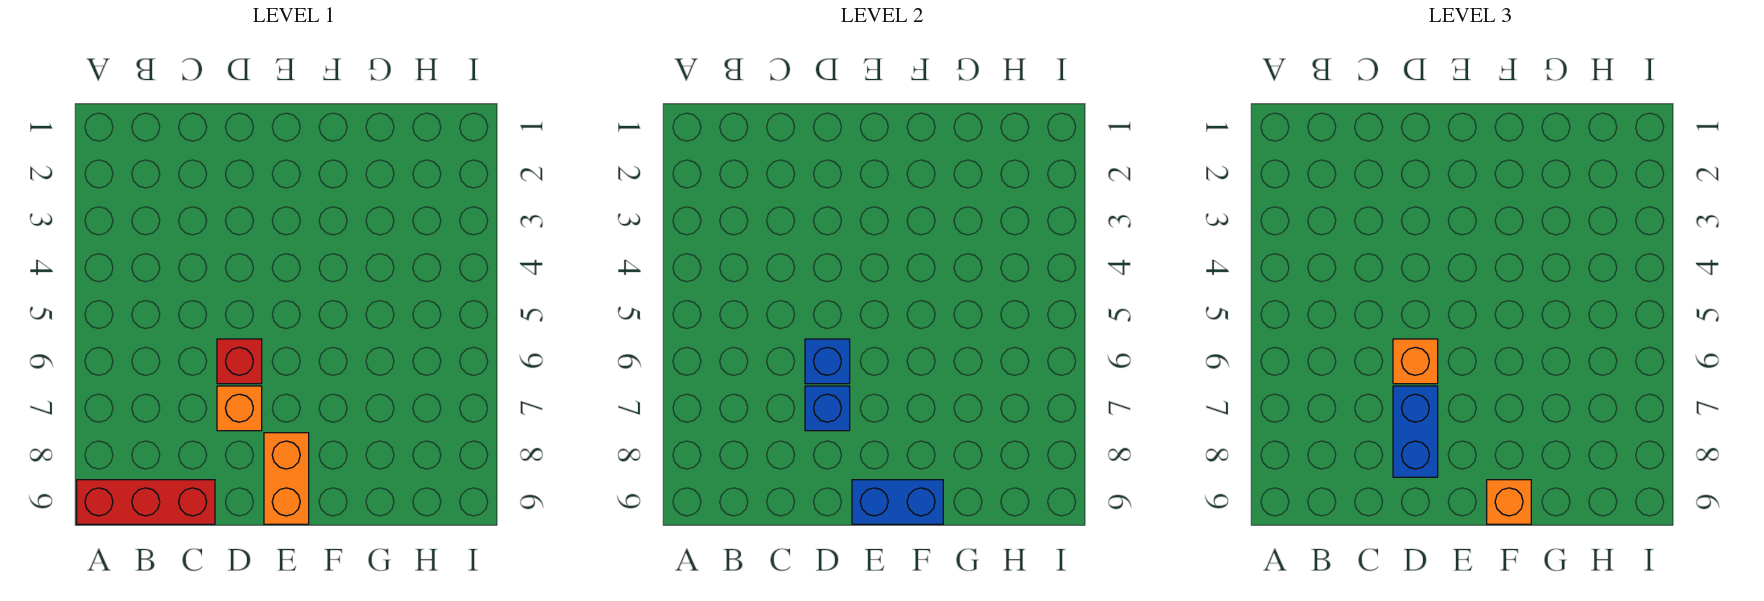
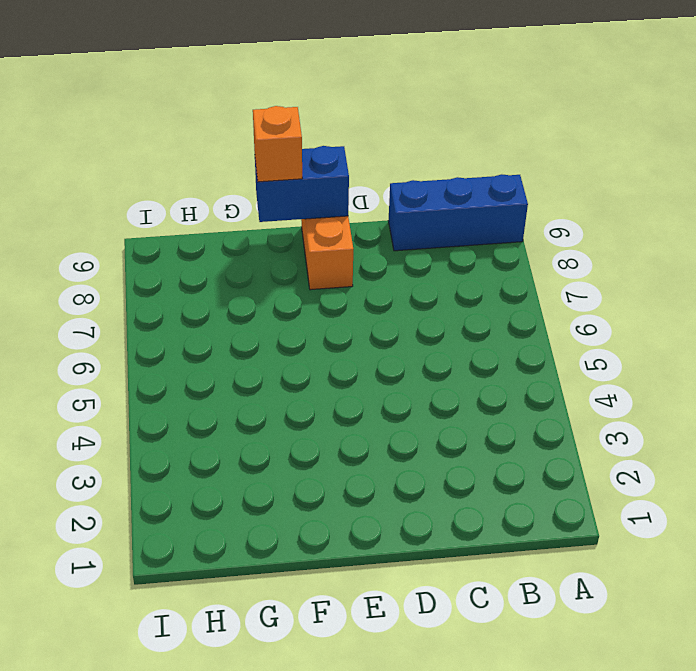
blue 1x3 brick [388,174,528,251] -> red 1x3 brick [77,480,215,524]
none -> red 1x1 brick [217,339,262,384]
none -> orange 1x1 brick [217,386,262,431]

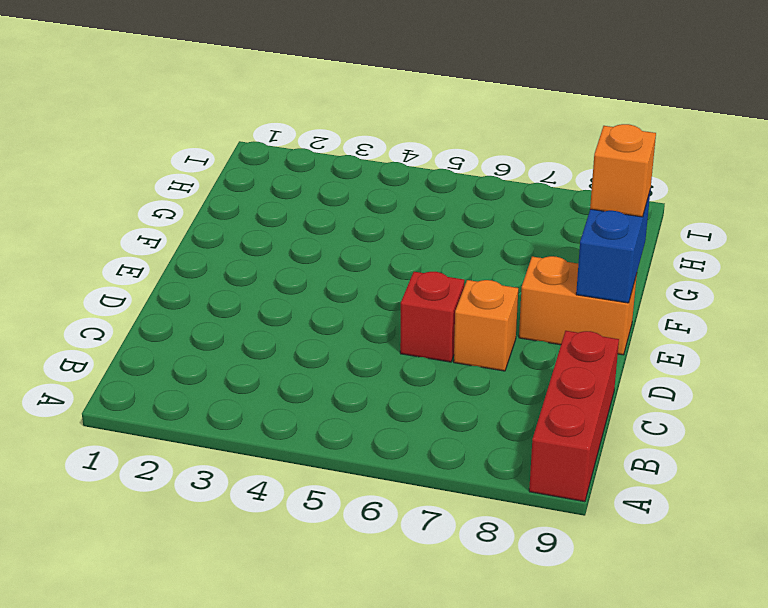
none -> blue 1x1 brick [805,339,850,384]
none -> blue 1x1 brick [805,386,850,431]

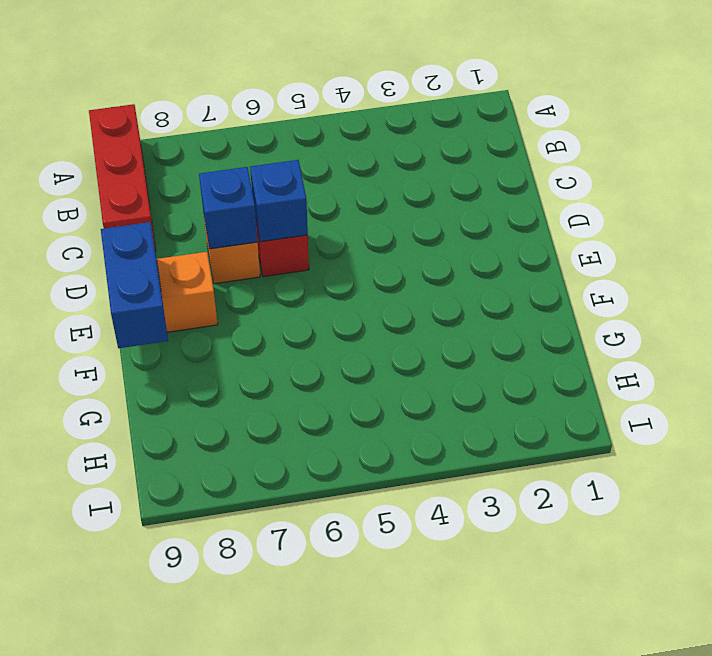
none -> orange 1x1 brick [1393,339,1438,384]
none -> blue 1x2 brick [1393,386,1438,477]

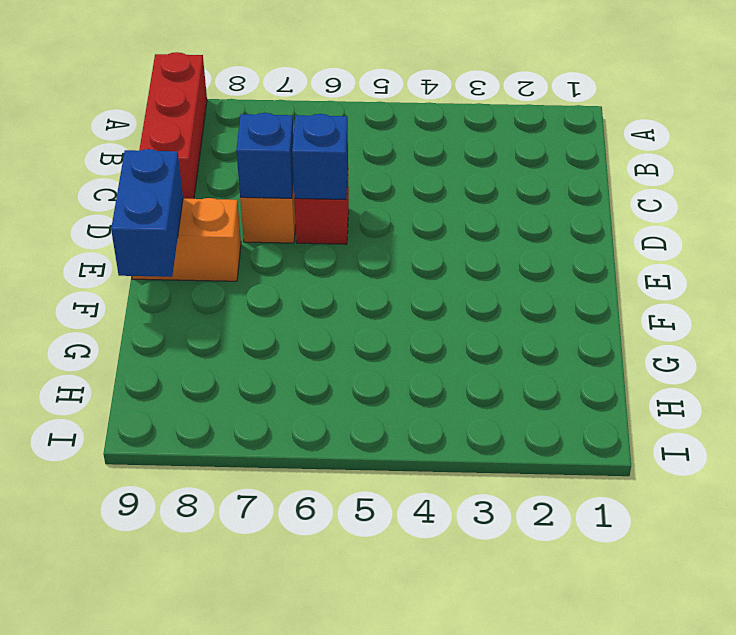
none -> orange 1x1 brick [1393,339,1438,384]
none -> blue 1x2 brick [1393,386,1438,477]

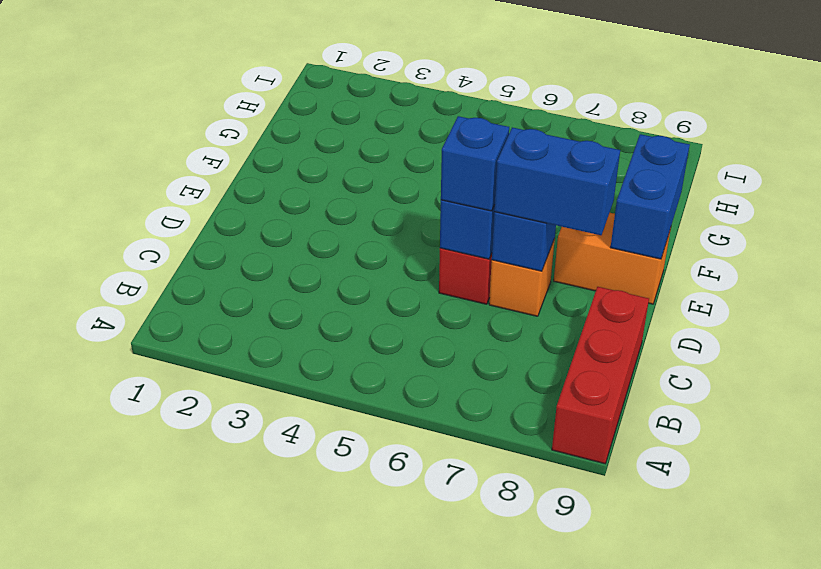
blue 1x1 brick [441,116,509,211] -> orange 1x1 brick [1393,339,1438,384]
none -> orange 1x1 brick [1487,480,1531,524]

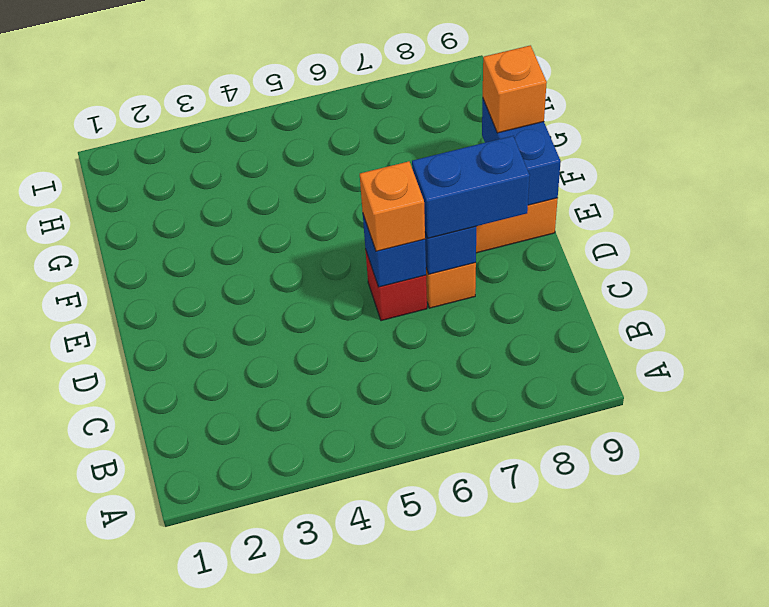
none -> red 1x3 brick [77,480,215,524]

